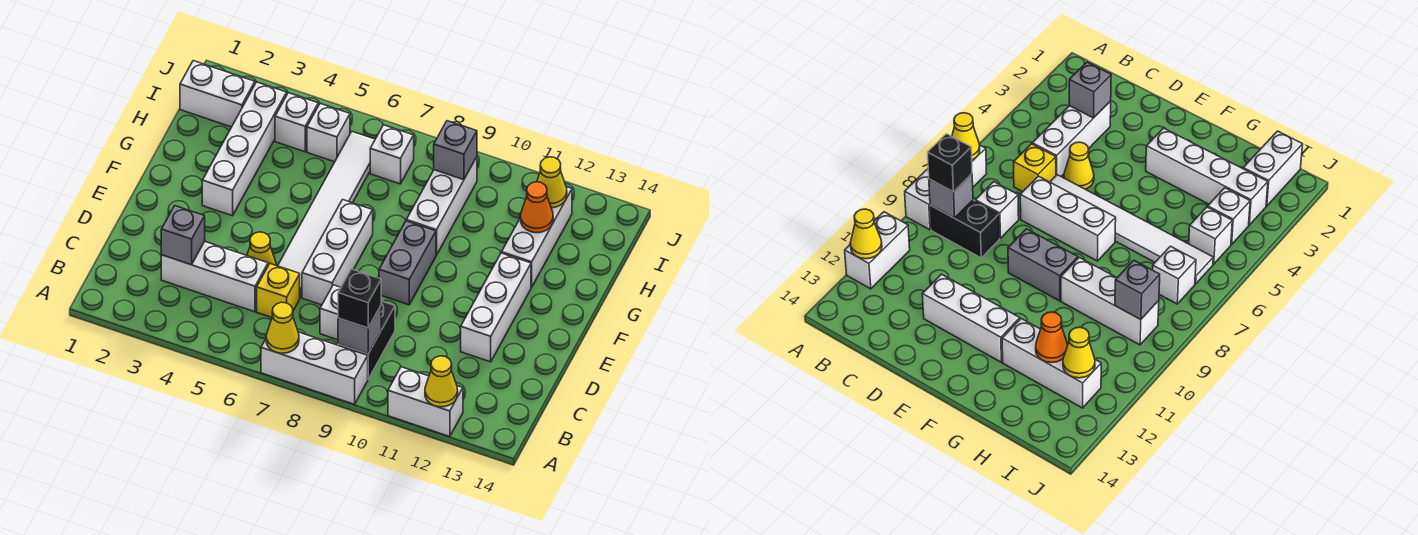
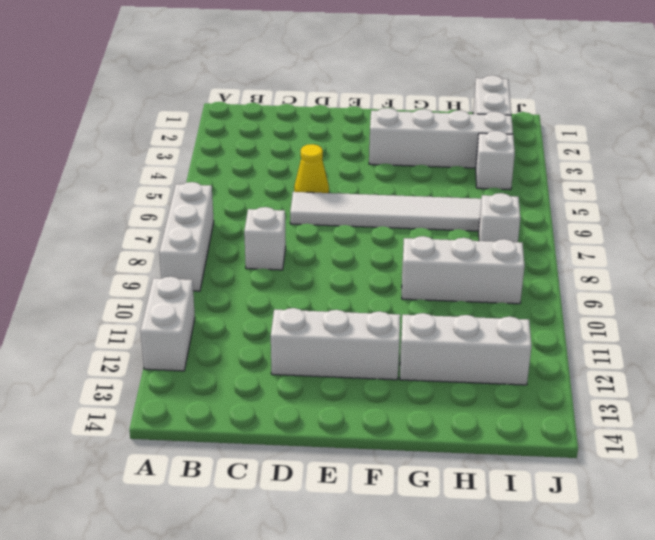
none -> black 1x2 brick [338,301,395,379]
none -> white 1x3 brick [161,241,268,312]
none -> yellow 1x1 brick [257,264,300,317]

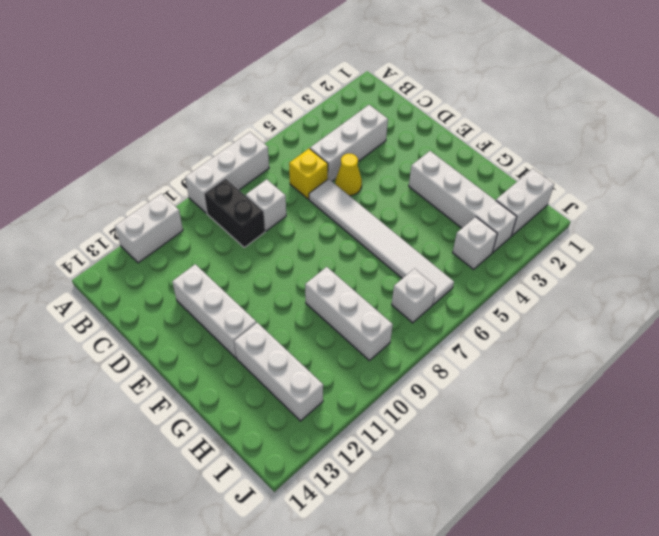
none -> white 1x3 brick [302,200,373,305]
none -> grey 1x2 brick [379,221,436,305]
none -> white 1x1 brick [307,104,350,162]

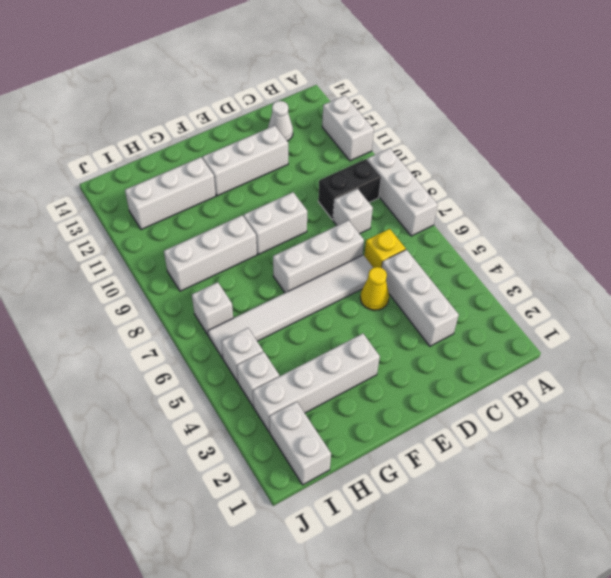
white 1x1 cone [268,101,293,141] -> none
white 1x2 brick [244,192,307,254] -> grey 1x2 brick [379,221,436,305]
none -> yellow 1x1 cone [266,302,299,353]
none -> yellow 1x1 cone [425,356,458,407]
none -> grey 1x1 brick [338,306,381,354]

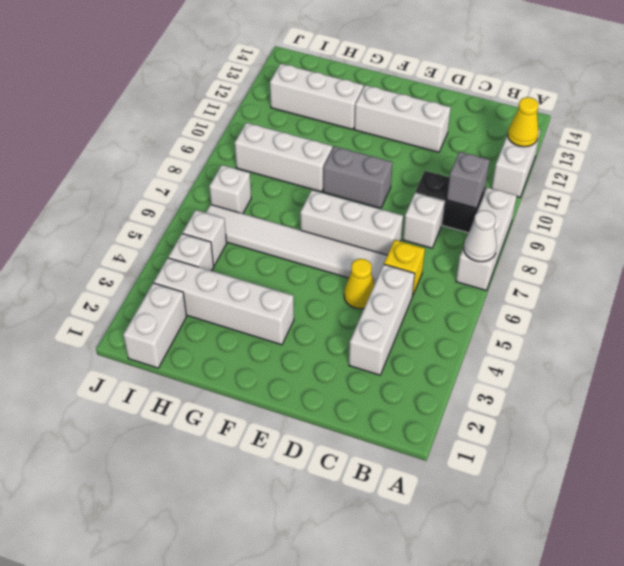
white 1x1 cone [464,210,497,262] -> yellow 1x1 cone [266,302,299,353]
none -> grey 1x1 brick [161,206,205,265]
none -> orange 1x1 cone [520,182,553,233]
none -> grey 1x1 brick [434,121,477,180]

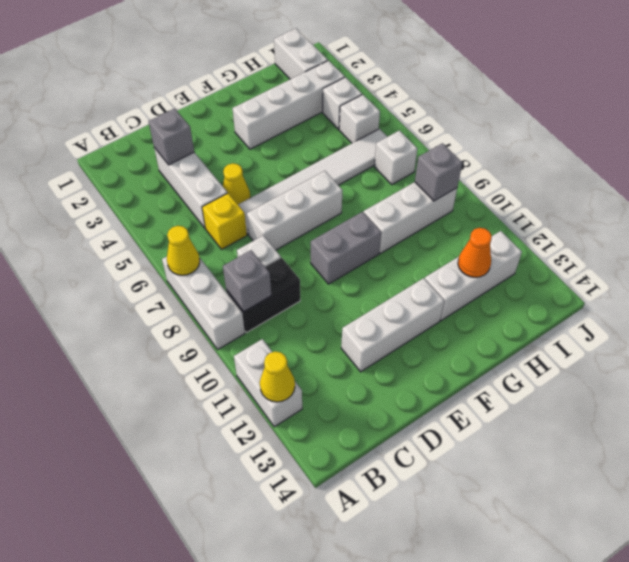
none -> yellow 1x1 cone [537,157,567,208]
none -> black 1x1 brick [338,269,381,328]

